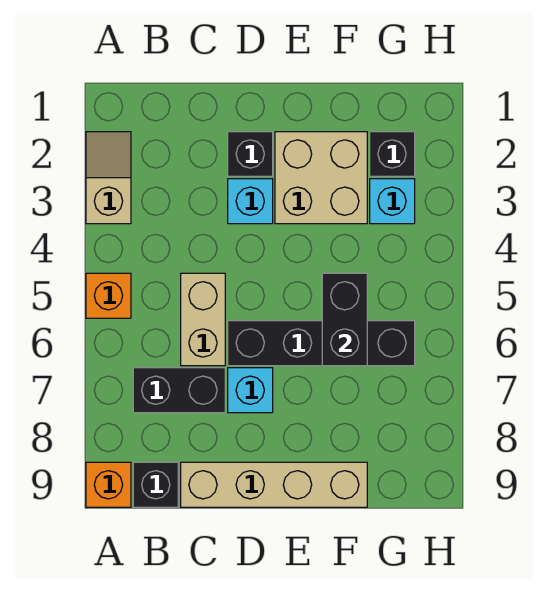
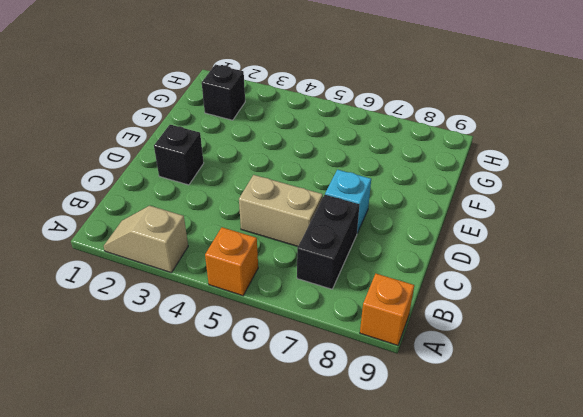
none -> black 1x1 brick [133,462,178,507]
none -> tan 1x4 brick [181,462,367,507]
none -> cyan 1x1 brick [228,179,273,224]

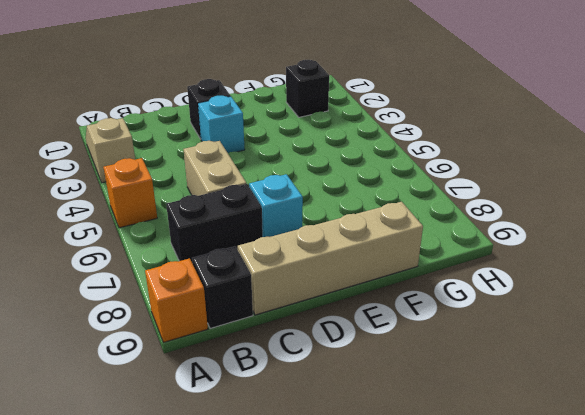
none -> black 1x4 brick [228,321,415,366]
none -> tan 2x2 brick [275,132,367,224]
none -> cyan 1x1 brick [370,179,415,224]

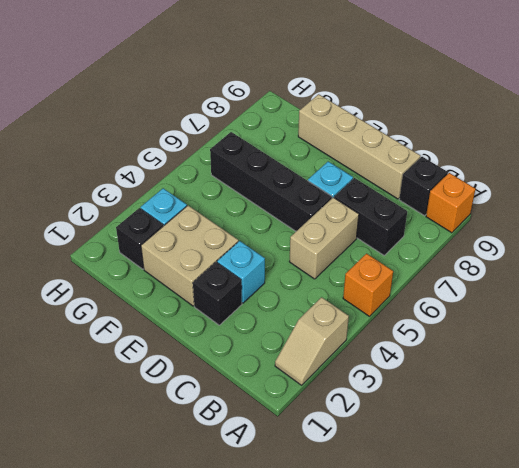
none -> black 1x2 brick [322,273,367,366]

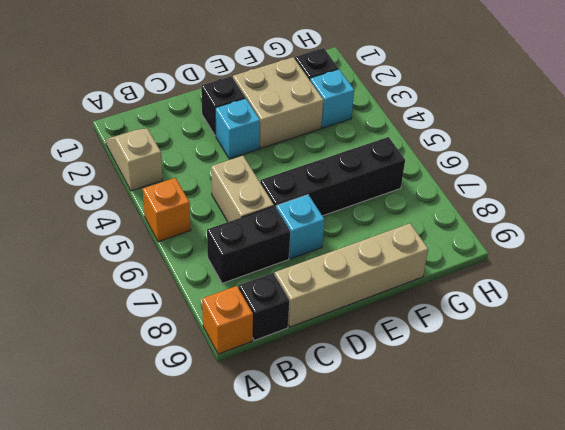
none -> black 1x2 brick [322,273,367,366]

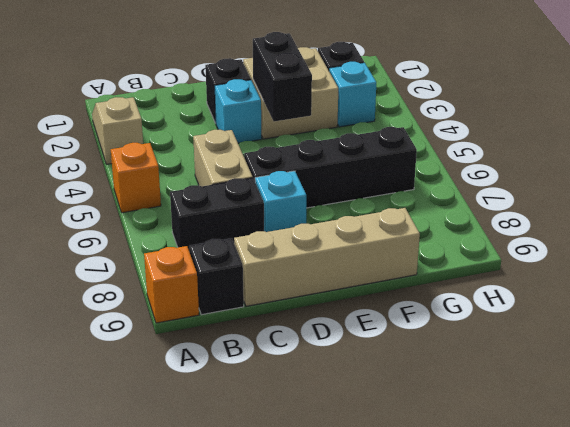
black 1x2 brick [253,32,312,121] -> black 1x2 brick moved to [322,273,367,366]

